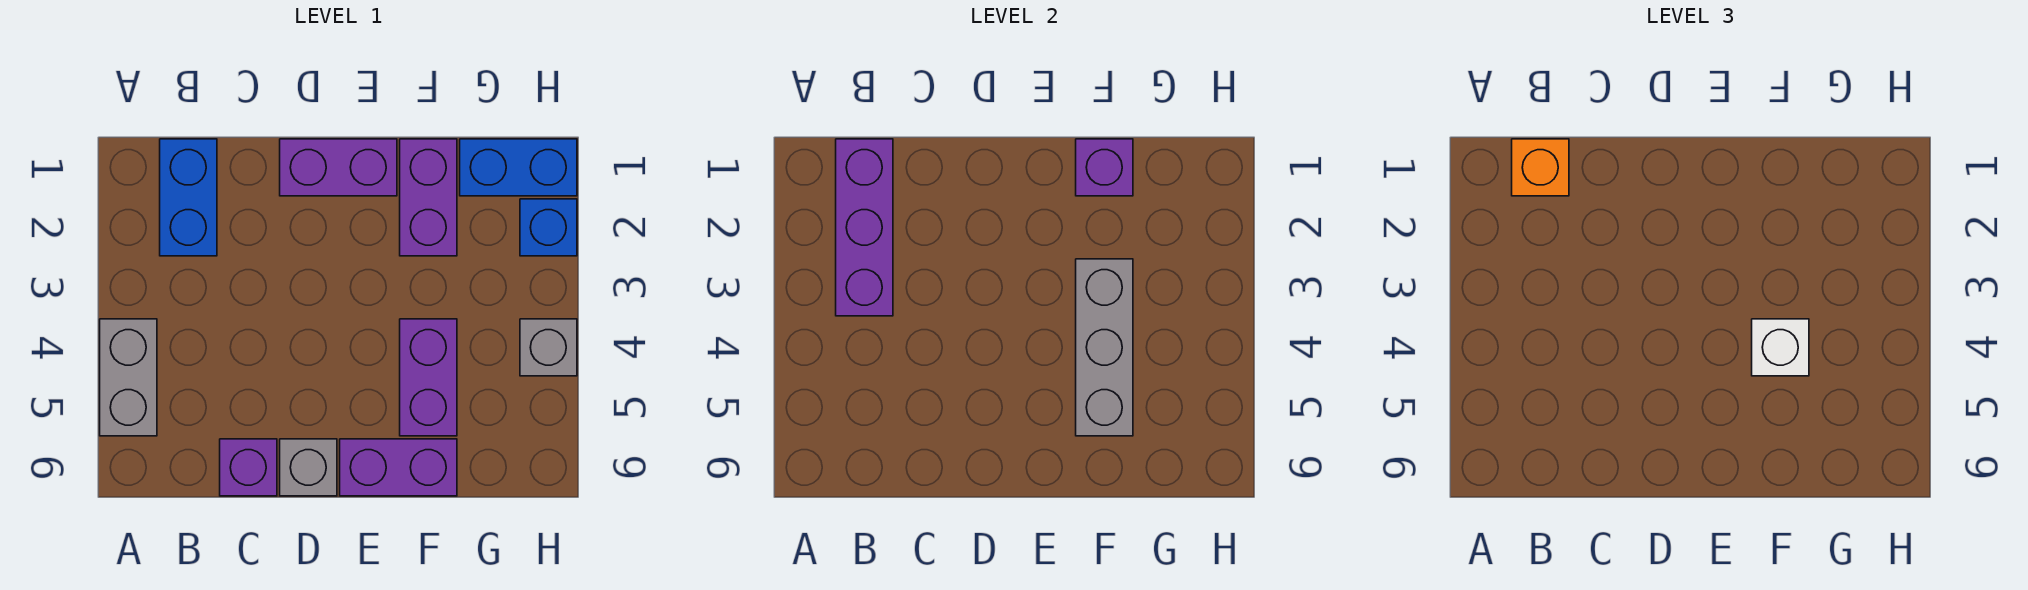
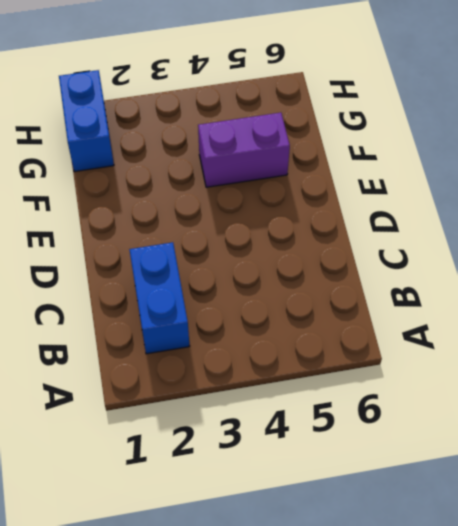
blue 1x2 brick [129,242,189,354] -> blue 1x2 brick turned to [160,139,217,256]
none -> grey 1x2 brick [100,319,157,436]
none -> purple 1x1 brick [220,439,277,496]
none -> purple 1x2 brick [280,139,397,196]

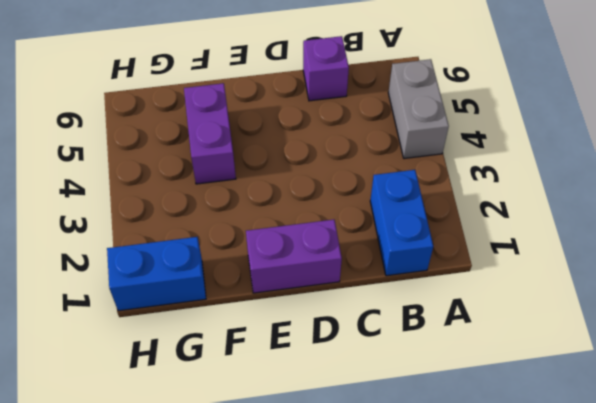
none -> grey 1x1 brick [280,439,337,496]
none -> purple 1x2 brick [340,439,457,496]
none -> purple 1x2 brick [400,139,457,256]

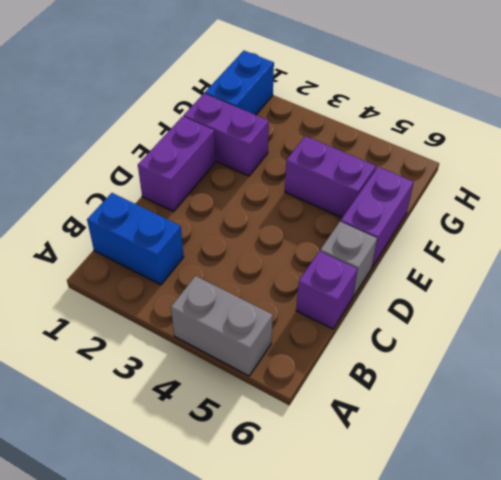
none -> blue 1x1 brick [520,199,577,256]
none -> grey 1x1 brick [520,319,577,376]
none -> purple 1x3 brick [836,139,893,316]

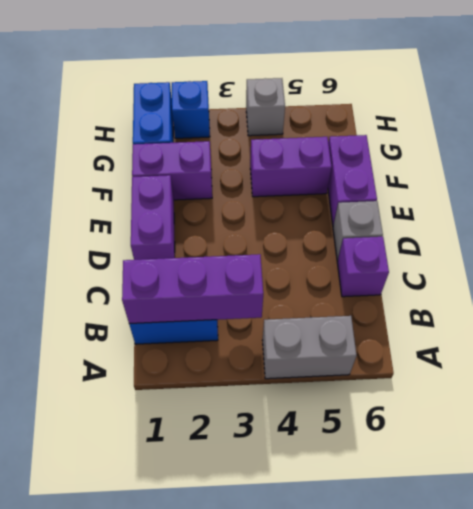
none -> purple 1x1 brick [1076,139,1133,196]
none -> grey 1x3 brick [1076,259,1133,436]
none -> orange 1x1 brick [1512,139,1569,196]

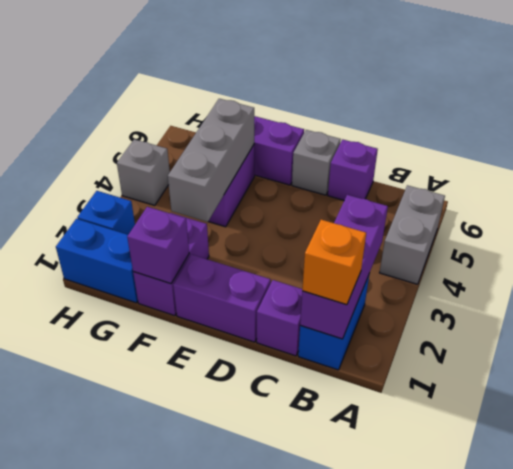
purple 1x1 brick [257,280,302,356] -> none
none -> white 1x1 brick [1752,319,1809,376]

